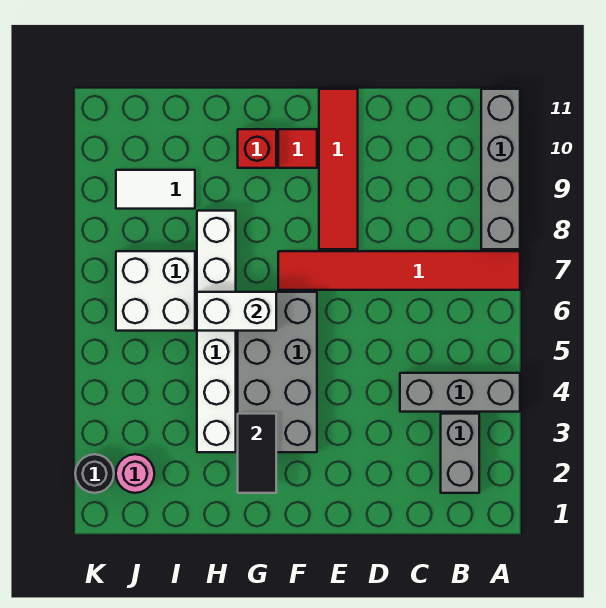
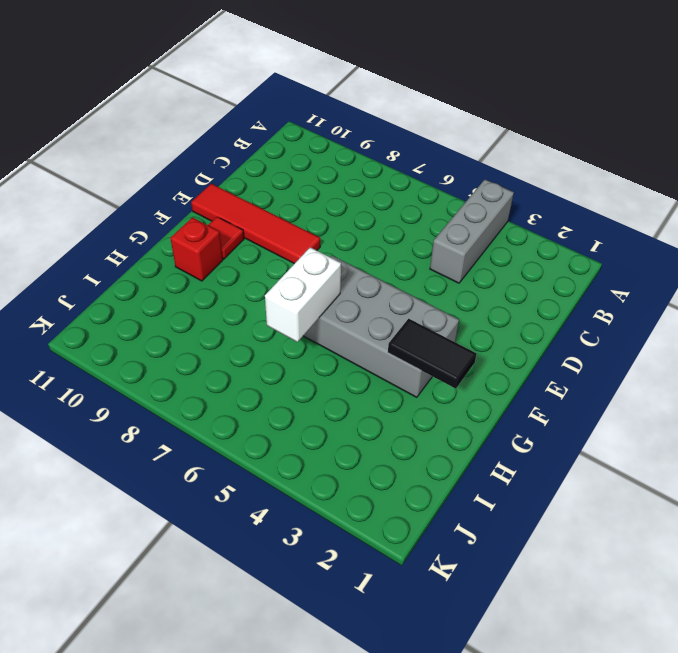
none -> red 1x6 tile [278,251,520,290]
none -> grey 1x4 brick [481,89,520,249]
none -> grey 1x2 brick [441,414,479,493]

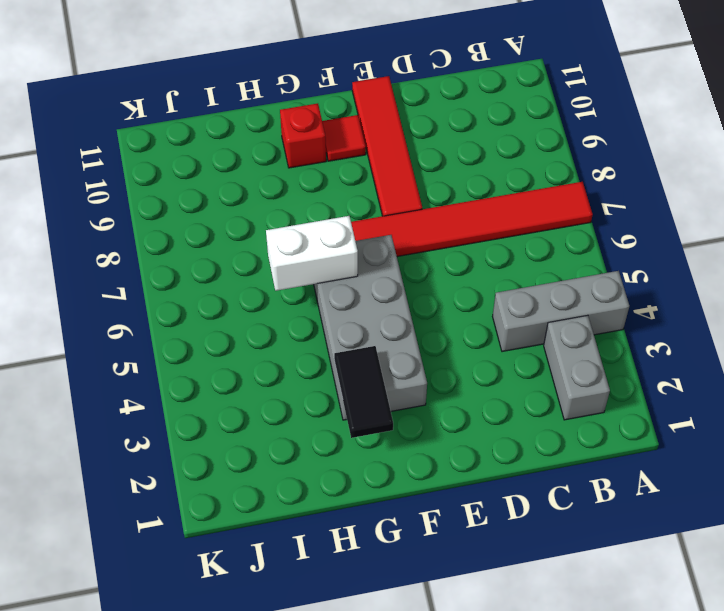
none -> grey 1x4 brick [481,89,520,249]
none -> white 1x6 brick [197,211,236,452]
none -> white 2x2 brick [116,251,195,331]

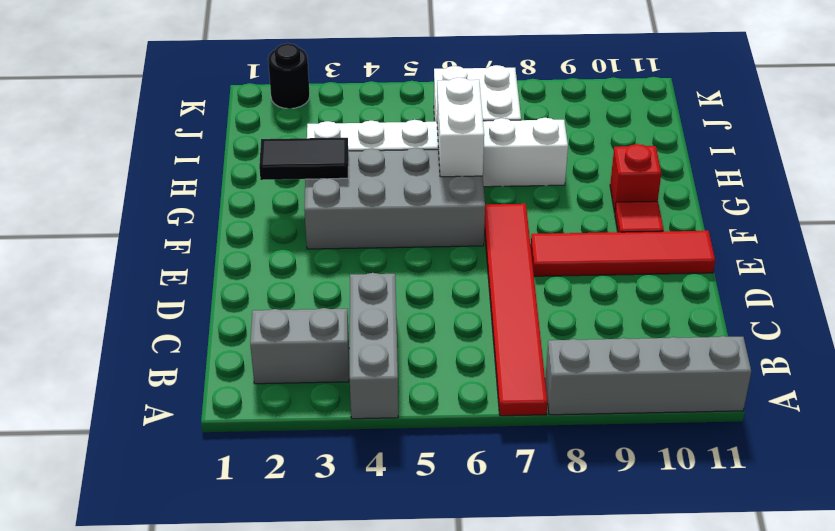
none -> white 1x2 tile [116,170,195,209]
none -> pink 1x1 round brick [116,454,154,493]

